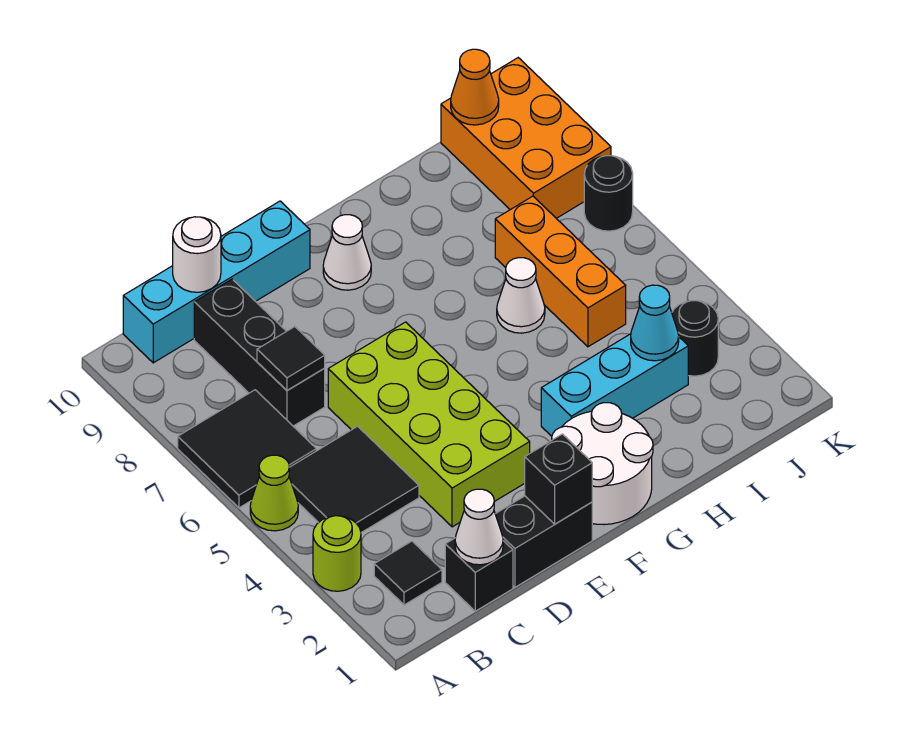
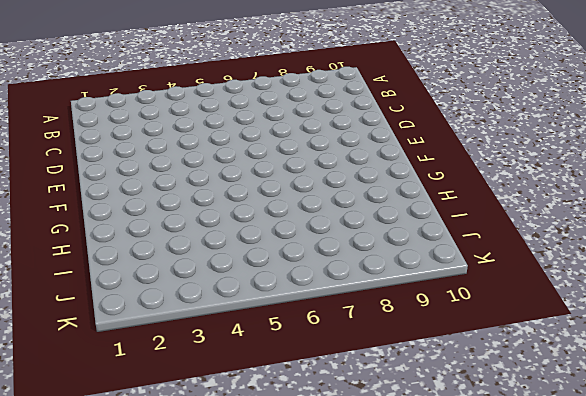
none -> lime 1x1 round brick [313,516,361,591]
none -> lime 1x1 cone [250,455,298,531]
none -> black 2x2 tile [178,390,316,508]

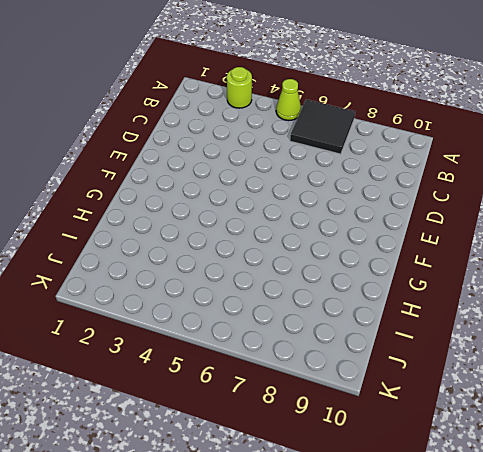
none -> black 1x1 tile [374,541,442,605]
none -> black 2x2 tile [289,426,419,533]
none -> cyan 1x4 brick [123,201,310,363]

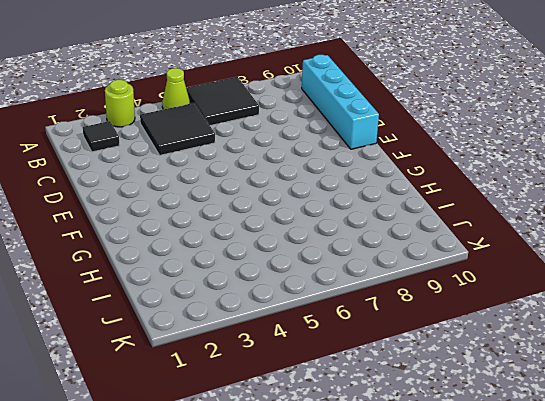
none -> black 1x1 brick [445,538,513,611]
none -> black 1x3 brick [194,279,325,426]
none -> black 1x2 brick [495,496,592,587]

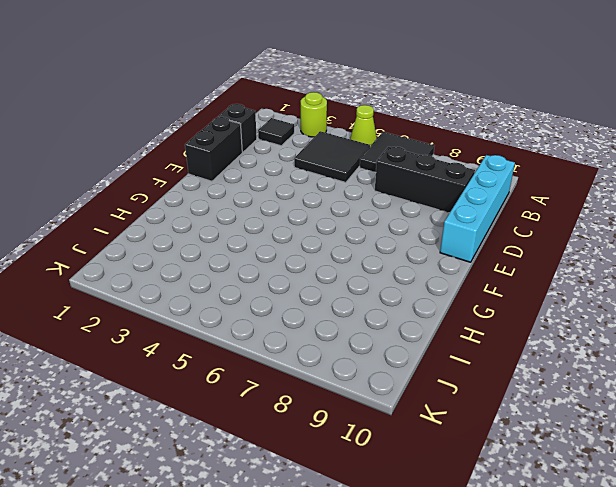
none -> lime 2x4 brick [328,322,530,527]
none -> white 2x2 round brick [552,403,653,525]
none -> white 1x1 cone [323,215,371,290]

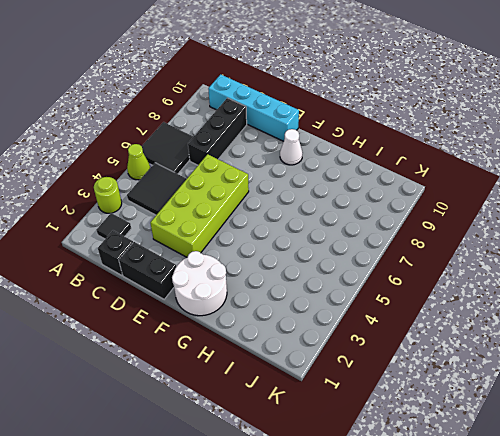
none -> cyan 1x3 brick [541,334,688,436]
none -> white 1x1 cone [497,258,545,333]
none -> orange 1x3 brick [495,196,626,347]

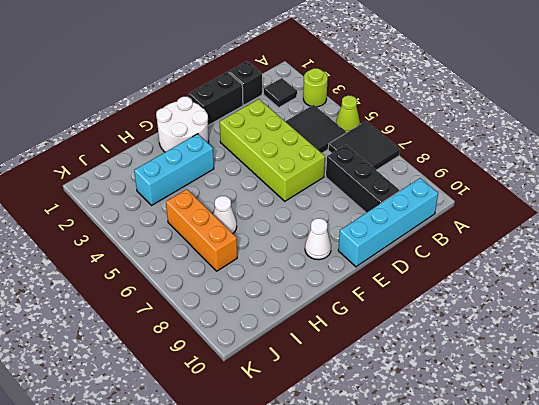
none -> black 1x1 round brick [672,301,718,376]
none -> orange 2x3 brick [441,58,611,218]
none -> black 1x1 round brick [584,156,633,231]

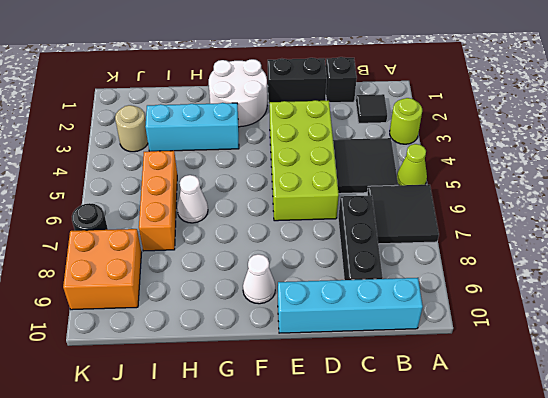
tan 1x1 round brick [115,105,148,152] -> black 1x1 round brick [672,301,718,376]
orange 2x2 brick [63,229,142,310] -> orange 2x3 brick [441,58,611,218]
none -> white 1x1 cone [455,489,503,565]
none -> black 1x1 tile [257,327,325,390]
none -> white 1x1 round brick [173,217,221,292]

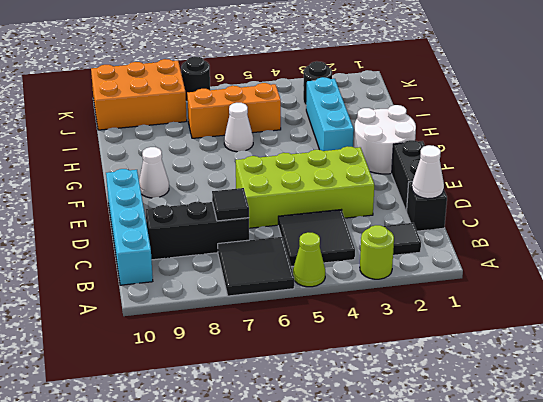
none -> white 1x1 round brick [173,217,221,292]
none -> black 1x1 brick [525,434,592,524]
none -> cyan 1x1 cone [631,285,679,361]

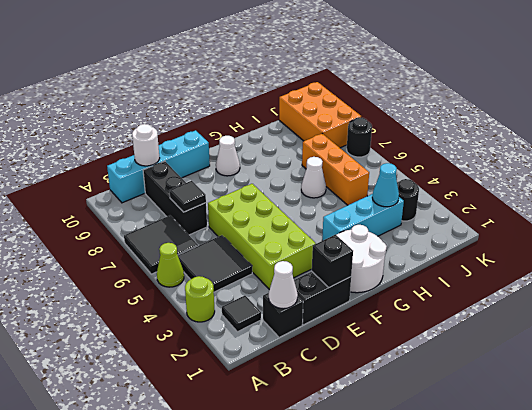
none -> orange 1x1 cone [451,49,499,125]

